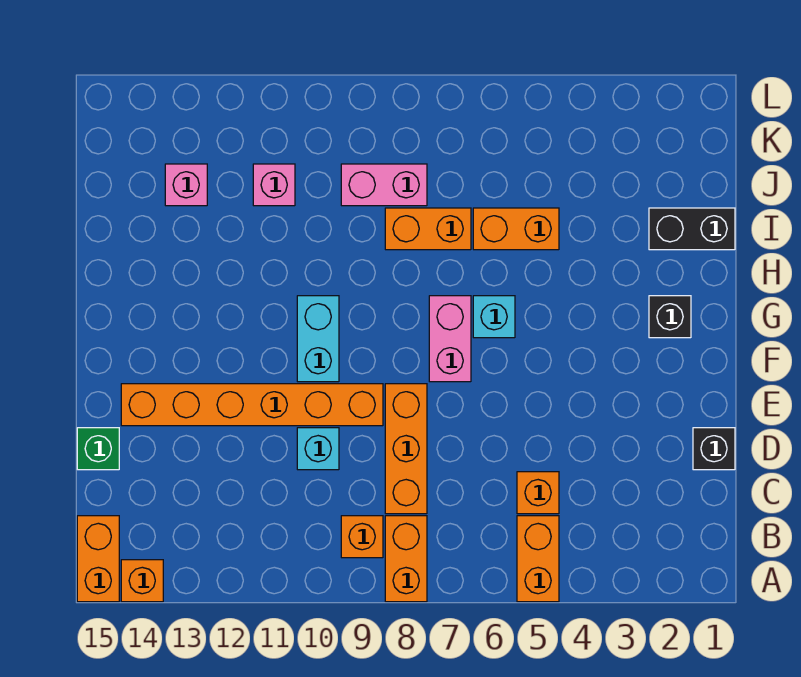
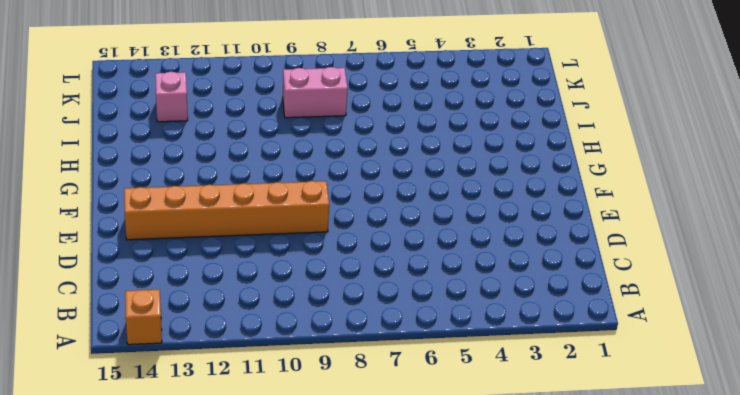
none -> orange 1x2 brick [517,516,559,602]
none -> orange 1x2 brick [385,516,427,602]
none -> orange 1x2 brick [77,516,119,602]

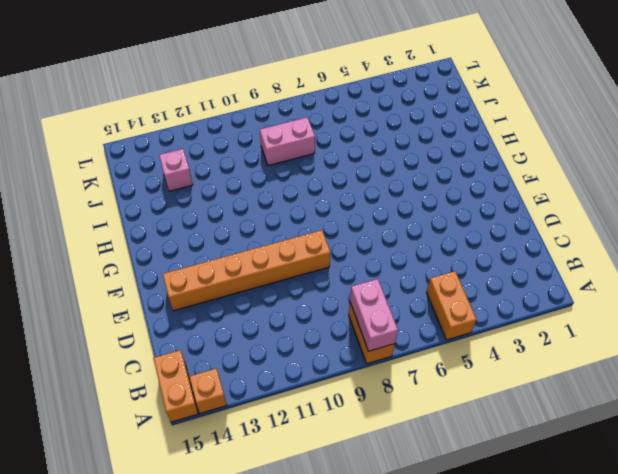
pink 1x2 brick [350,279,398,351] -> pink 1x2 brick moved to [429,296,471,382]
none -> orange 1x1 brick [341,516,383,558]
none -> orange 1x1 brick [517,472,559,514]
none -> orange 1x3 brick [385,384,427,514]

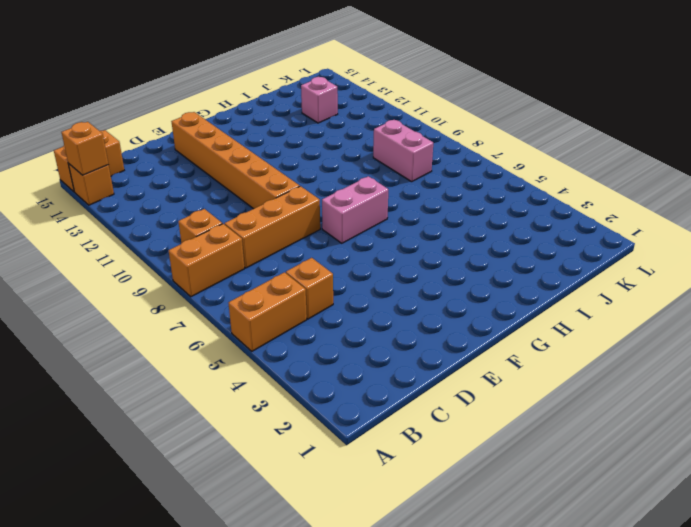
orange 1x1 brick [61,122,108,175] -> none
none -> black 1x1 brick [693,428,735,470]
none -> cyan 1x1 brick [297,428,339,470]
none -> green 1x1 brick [77,428,119,470]

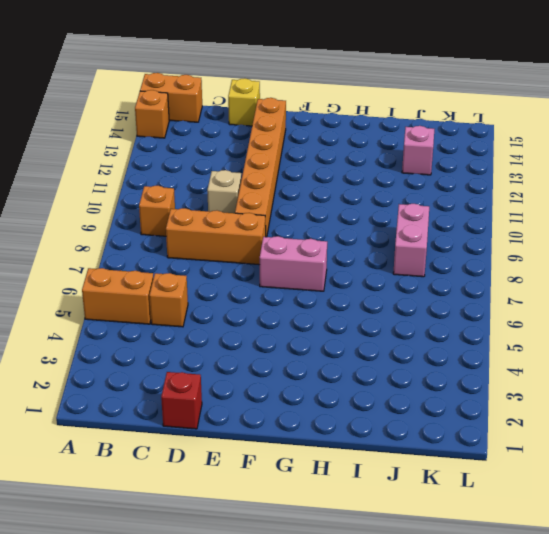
red 1x1 brick [161,372,202,429] -> black 1x1 brick [693,428,735,470]
tan 1x1 brick [207,170,241,213] -> cyan 1x1 brick [297,428,339,470]
yellow 1x1 brick [228,78,260,126] -> green 1x1 brick [77,428,119,470]
none -> orange 1x2 brick [385,516,427,602]
none -> cyan 1x2 brick [297,296,339,382]
none -> black 1x1 brick [649,296,691,338]

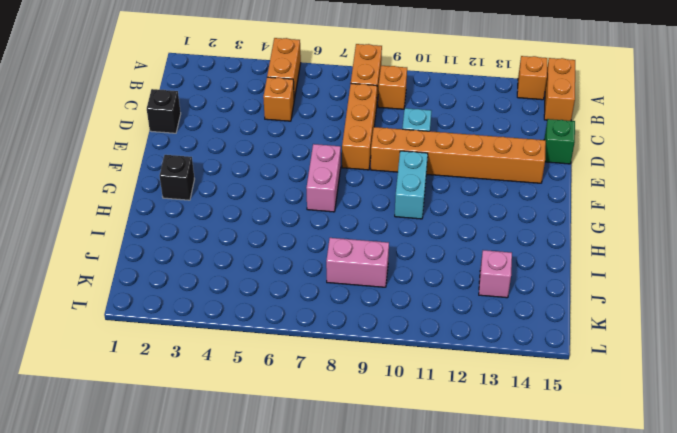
none -> cyan 1x1 brick [473,296,515,338]
none -> black 1x2 brick [649,208,735,250]
none -> orange 1x2 brick [473,208,559,250]

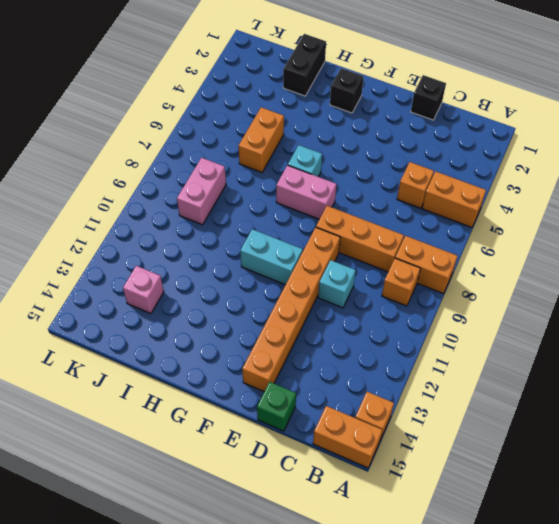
none -> orange 1x2 brick [385,208,471,250]
none -> pink 1x1 brick [253,164,295,206]

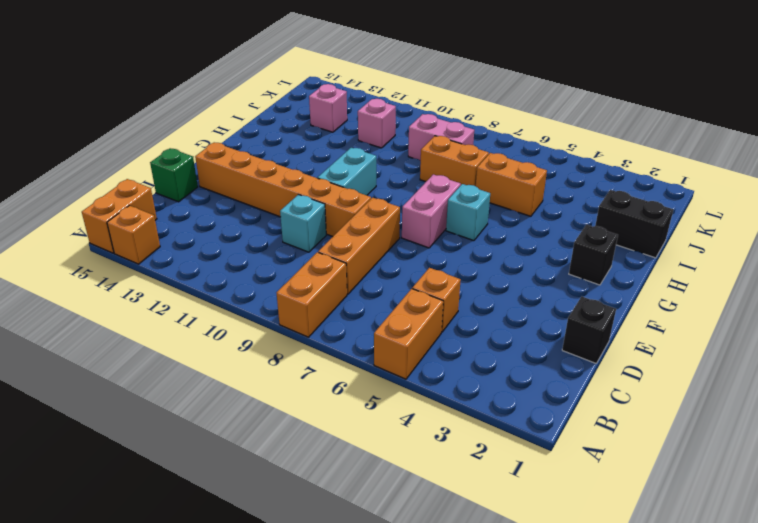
none -> orange 1x1 brick [341,516,383,558]

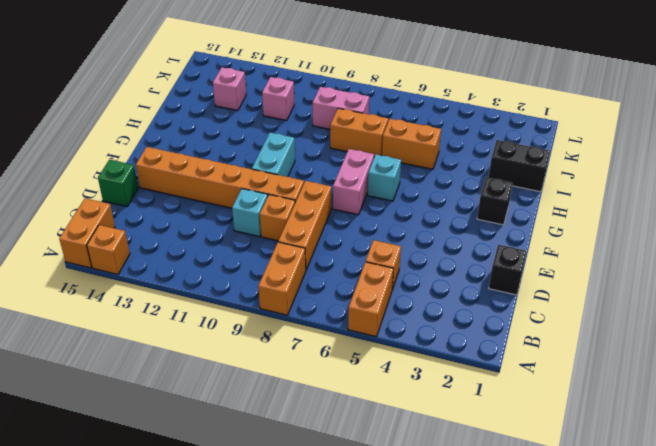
orange 1x1 brick [260,195,295,241] -> orange 1x1 brick moved to [341,516,383,558]

